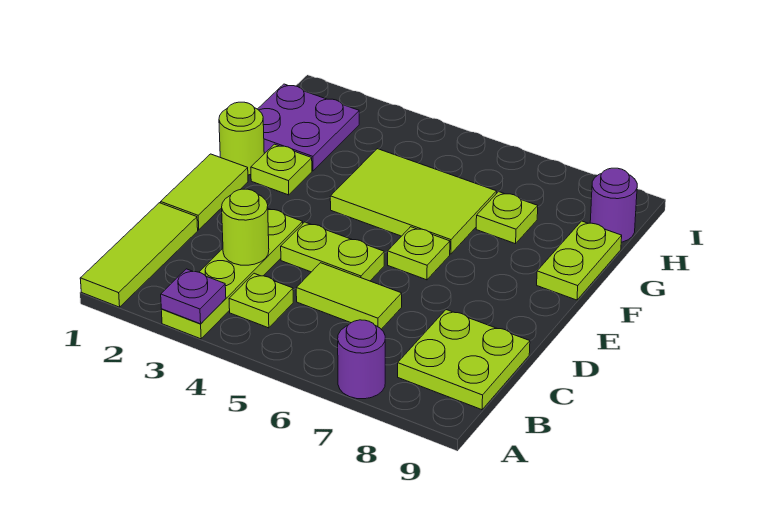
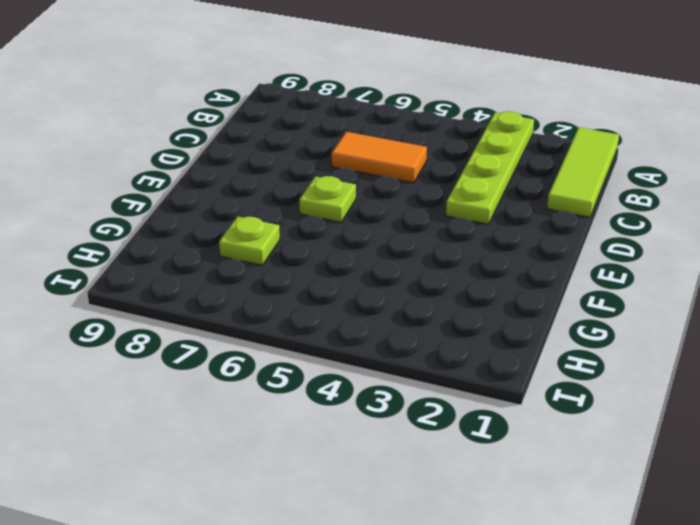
orange 1x2 tile [332,132,427,183] -> lime 1x2 tile [296,263,402,329]
none -> purple 1x1 round brick [338,320,385,399]
none -> lime 1x1 plate [229,273,293,328]
none -> lime 2x2 plate [398,310,530,410]

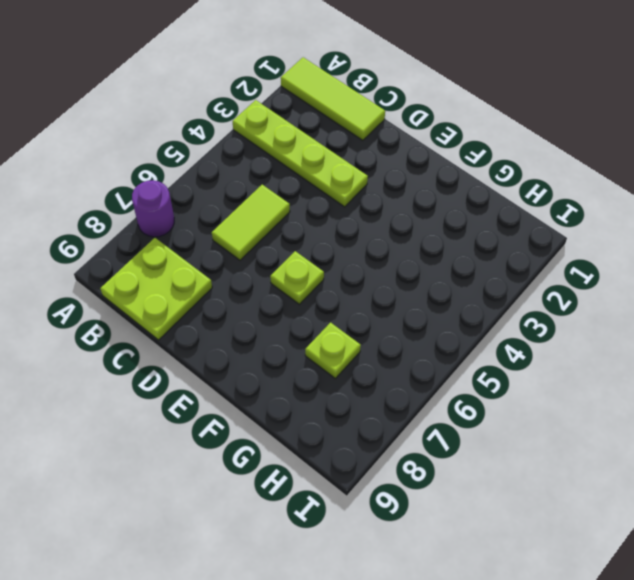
none -> lime 1x1 plate [229,273,293,328]
none -> lime 1x2 tile [161,154,248,230]
none -> lime 1x2 plate [281,222,384,281]

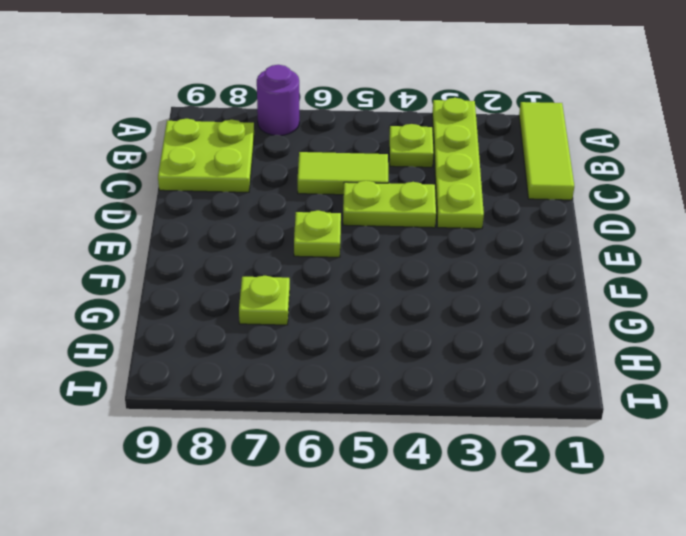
none -> lime 1x2 tile [161,154,248,230]
none -> lime 1x1 round brick [219,102,264,175]
none -> lime 1x1 plate [251,144,312,195]

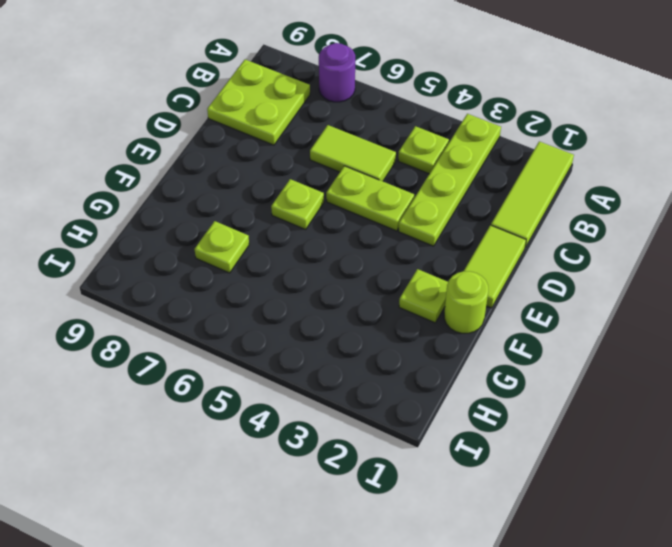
none -> lime 2x3 tile [330,149,497,254]
none -> lime 1x2 plate [537,221,622,300]
none -> purple 2x2 plate [258,84,359,171]

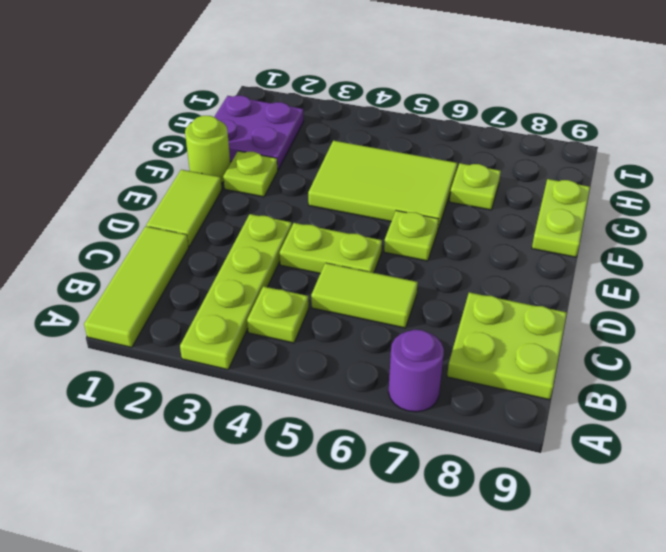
none -> purple 1x1 round brick [590,168,637,242]
none -> purple 1x1 plate [161,269,226,324]
none -> lime 1x1 round brick [222,189,269,265]

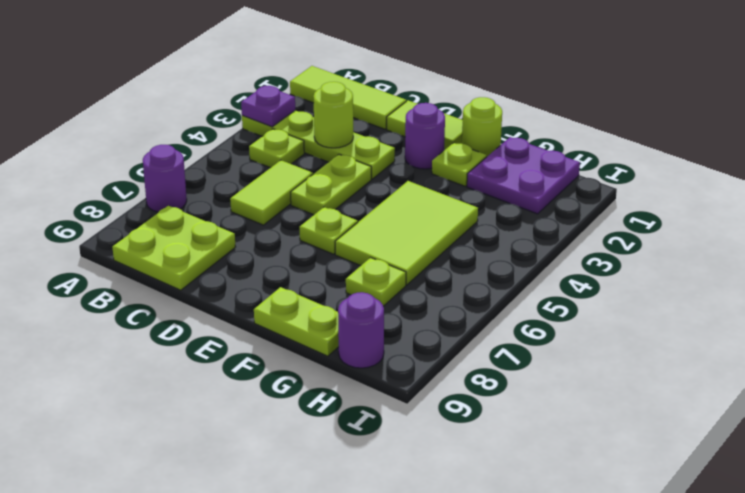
purple 1x1 round brick [405,103,445,169] -> none

